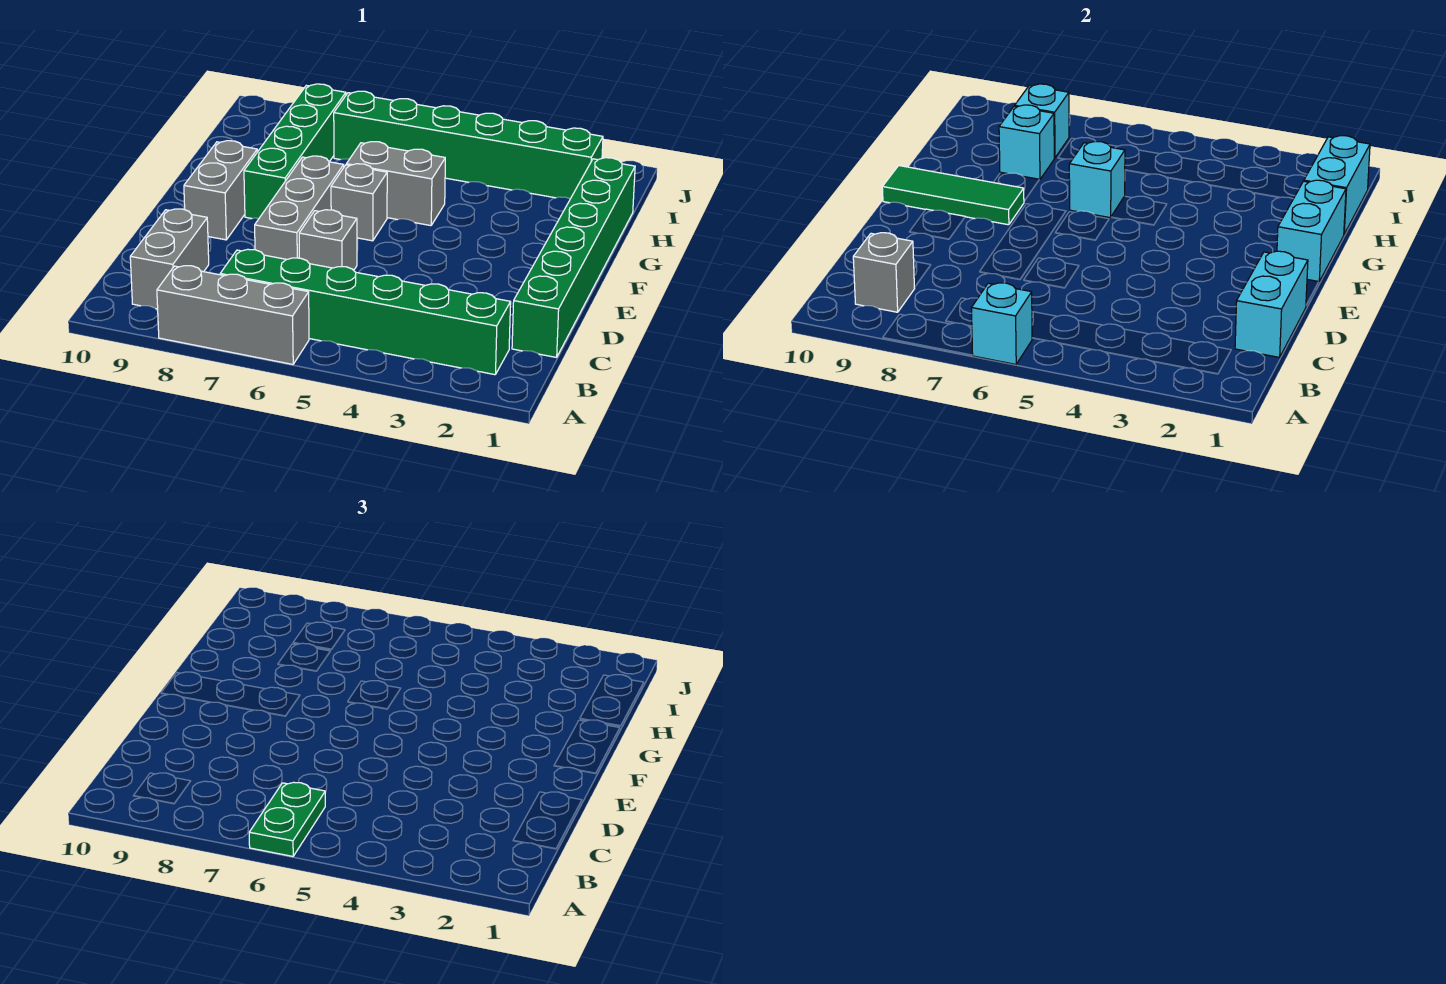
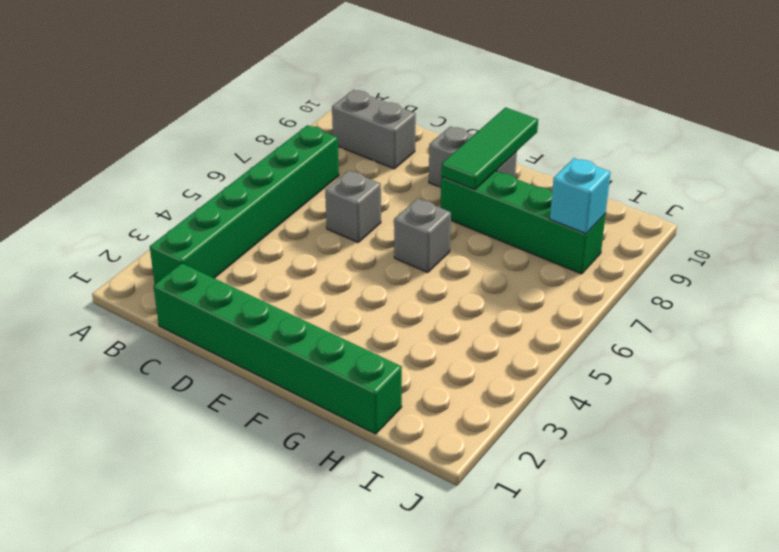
none -> grey 1x3 brick [157,266,309,364]
none -> grey 1x3 brick [255,156,344,259]
none -> grey 1x2 brick [346,142,445,226]

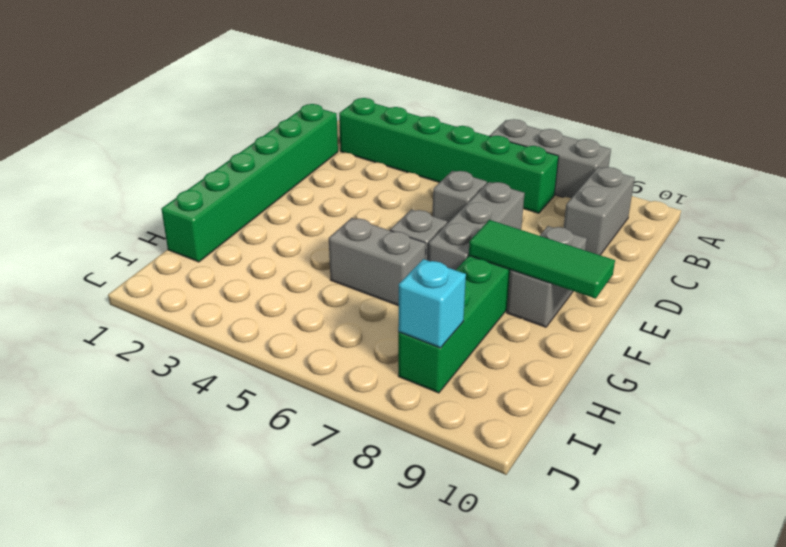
none -> green 1x6 brick [334,91,603,199]
none -> cyan 1x1 brick [971,283,1032,364]
none -> grey 1x1 brick [853,233,915,312]

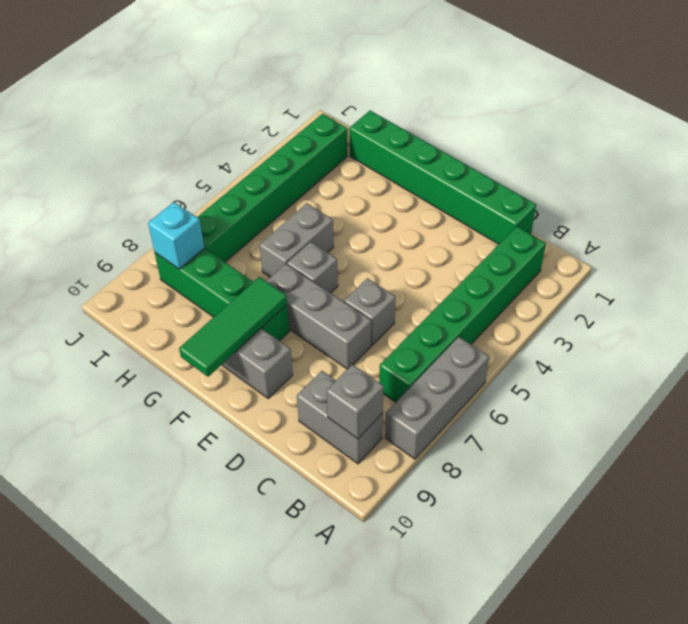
none -> cyan 1x1 brick [971,283,1032,364]
none -> cyan 1x2 brick [1235,251,1308,357]
none -> cyan 1x2 brick [1277,180,1346,282]

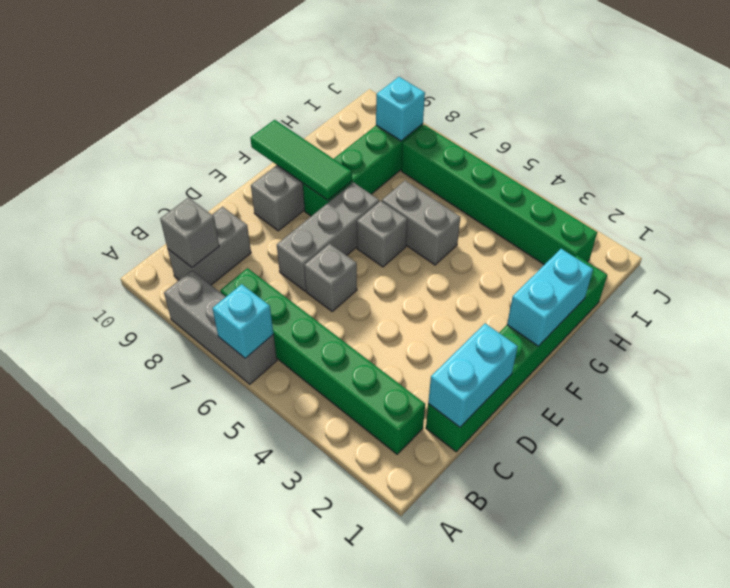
none -> cyan 1x1 brick [1069,142,1125,218]
none -> cyan 1x2 brick [1304,136,1370,234]
none -> cyan 1x1 brick [999,105,1054,180]

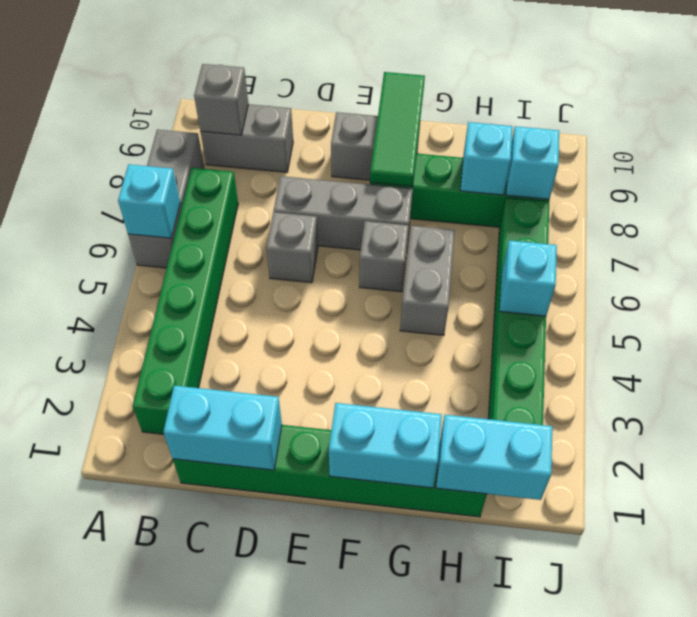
cyan 1x1 brick [500,240,557,316] -> cyan 1x1 brick moved to [1069,142,1125,218]
none -> green 1x2 plate [249,782,325,856]

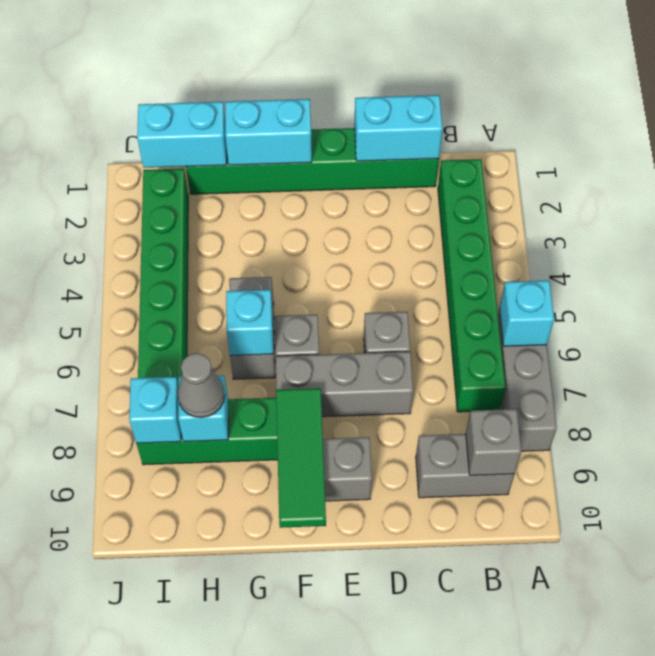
grey 1x1 cone [178,353,225,418] -> none
none -> green 1x2 plate [249,782,325,856]

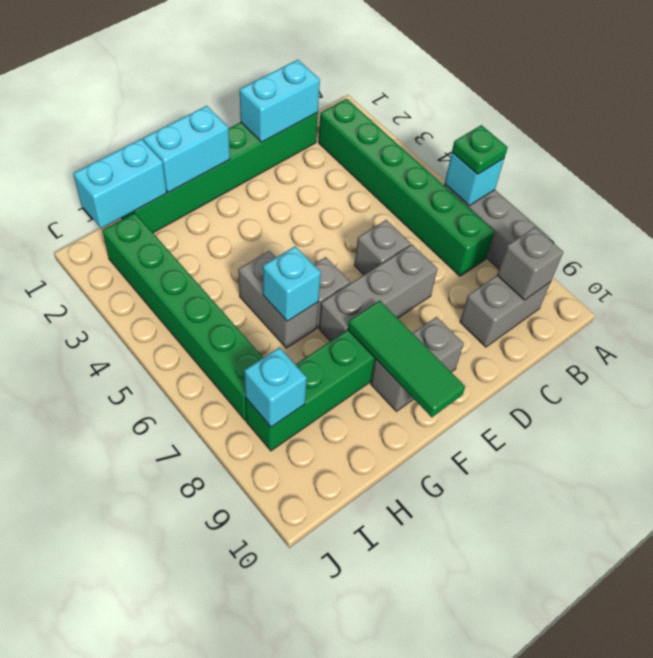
green 1x1 plate [452,125,508,174] -> green 1x2 plate [249,782,325,856]
none -> cyan 1x1 brick [999,105,1054,180]

